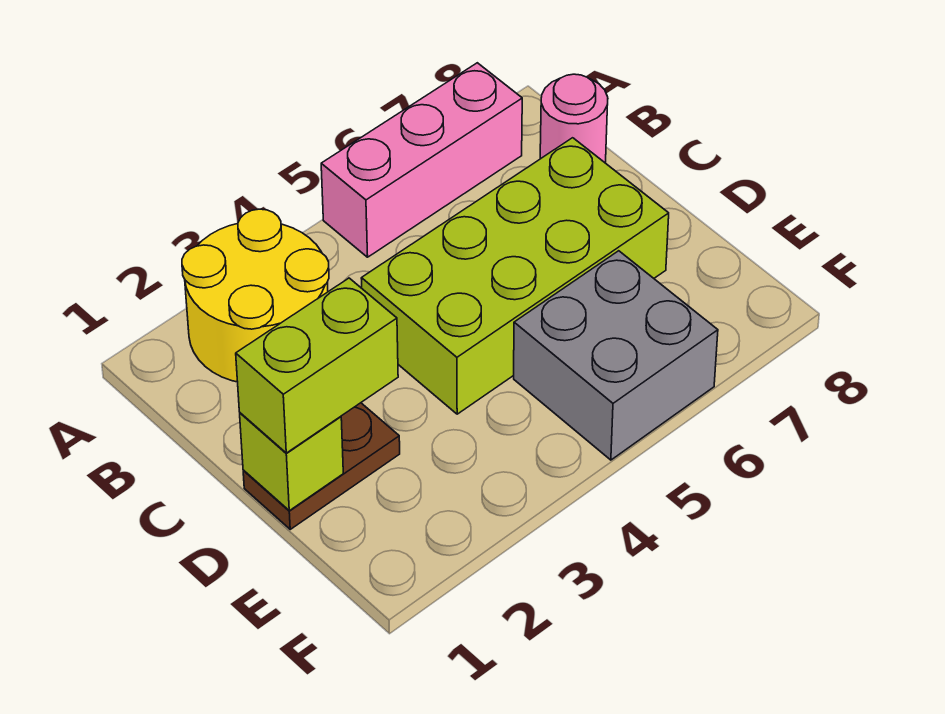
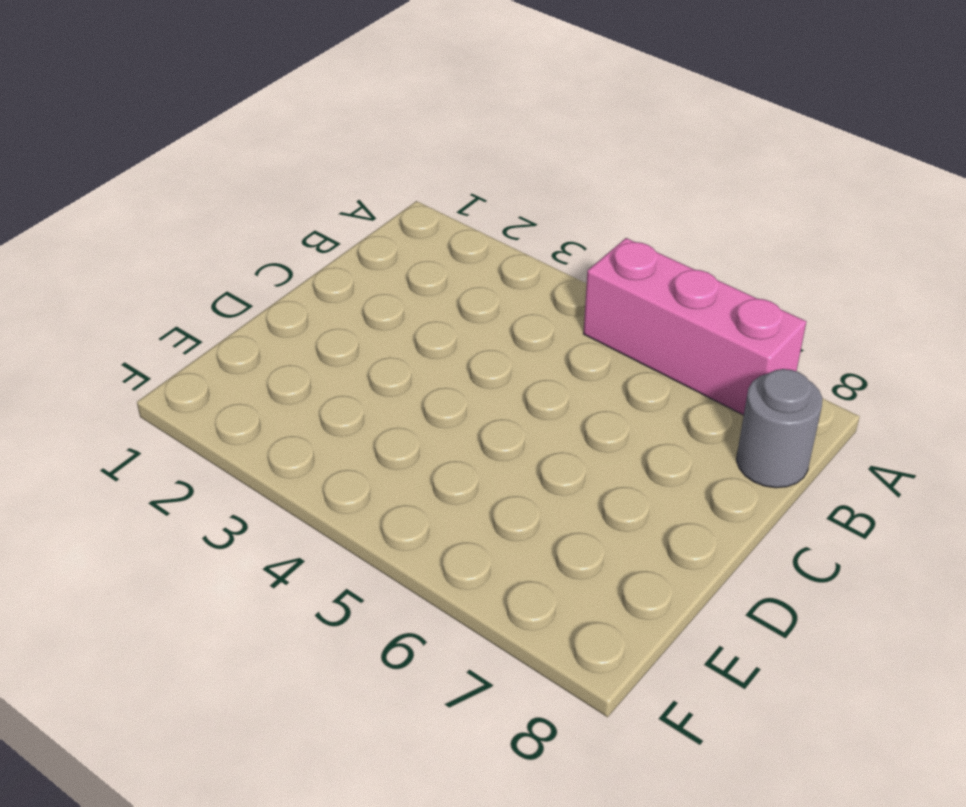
grey 1x1 round brick [737,369,822,488] -> pink 1x1 round brick [540,74,608,163]
none -> yellow 2x2 round brick [182,209,329,382]
none -> lime 2x4 brick [361,138,669,414]

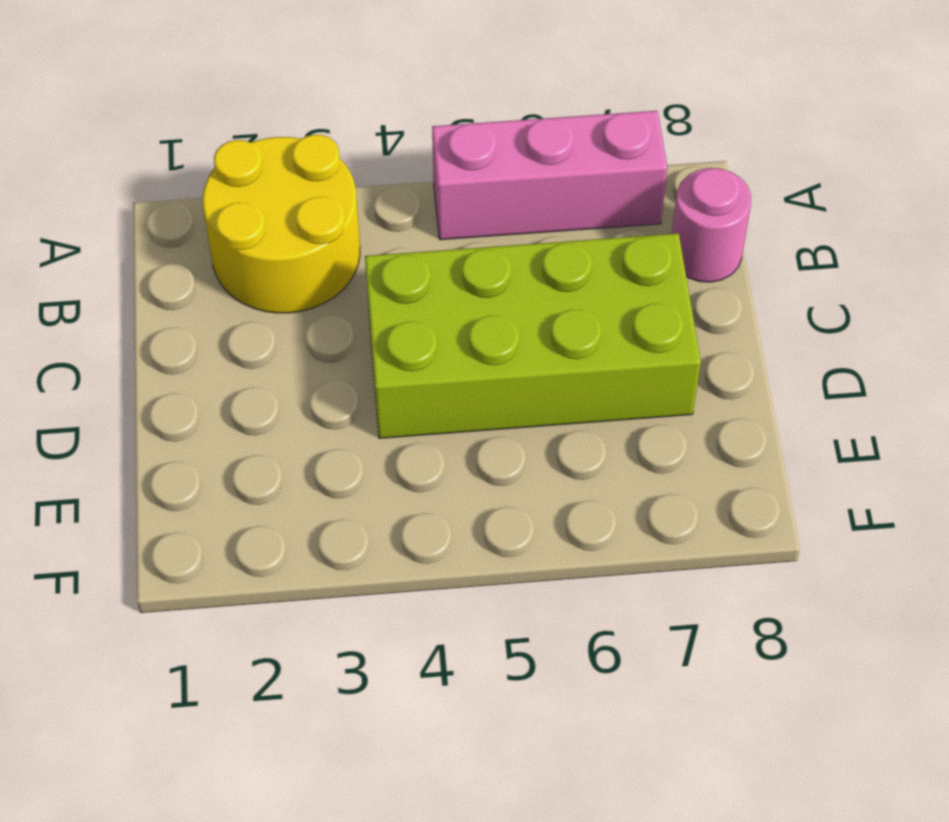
none -> brown 1x2 plate [243,403,400,529]
none -> grey 2x2 brick [514,251,718,460]

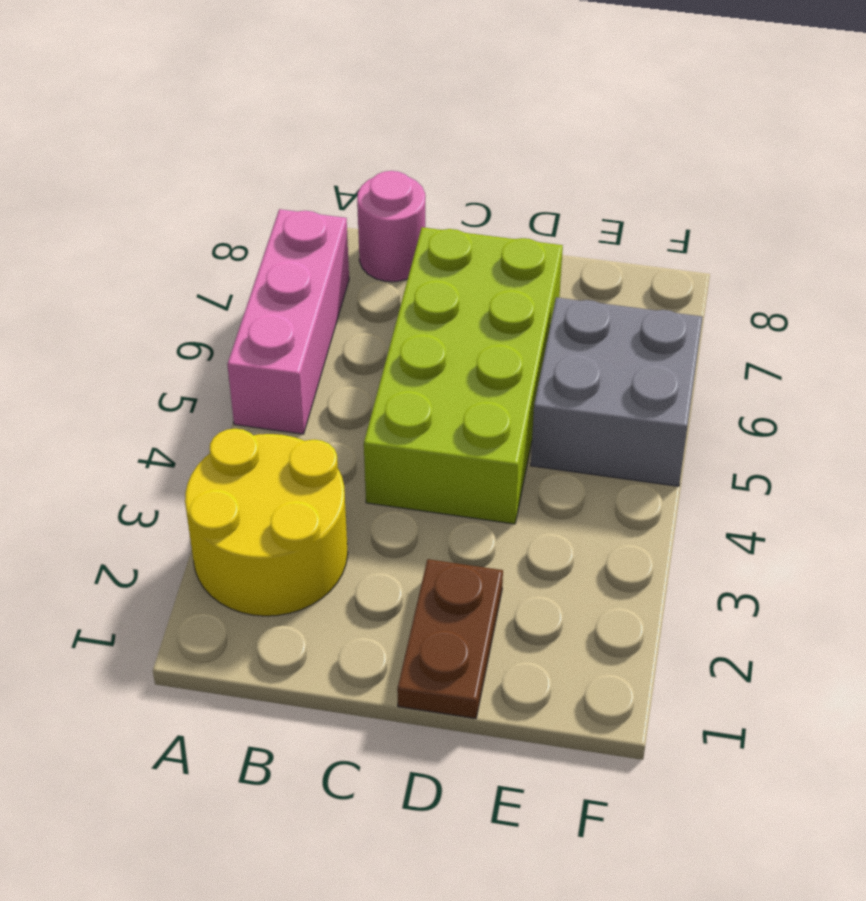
none -> lime 1x1 brick [240,413,343,511]
none -> lime 1x2 brick [236,278,398,453]

